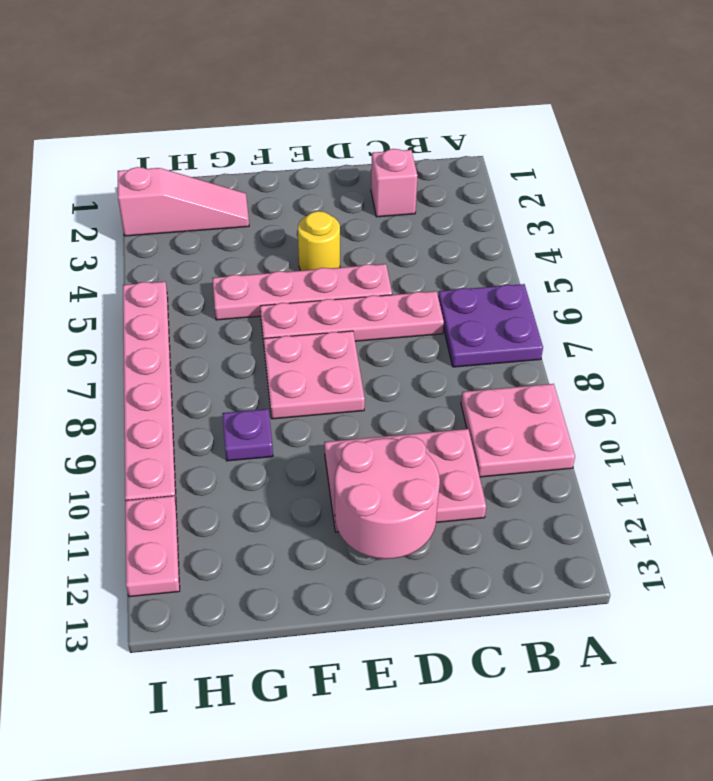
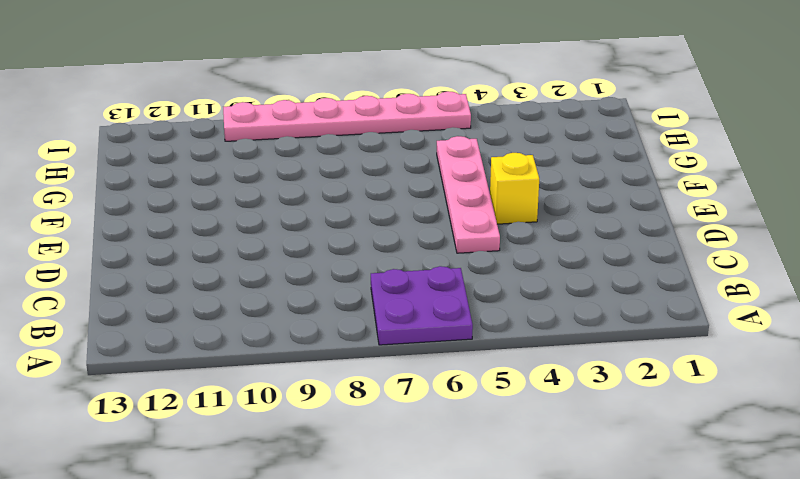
yellow 1x1 brick [490,153,539,224] -> yellow 1x1 round brick [298,211,340,271]
none -> pink 2x2 plate [461,384,575,477]
none -> pink 1x1 brick [371,149,418,217]
none -> pink 1x4 plate [260,291,444,342]

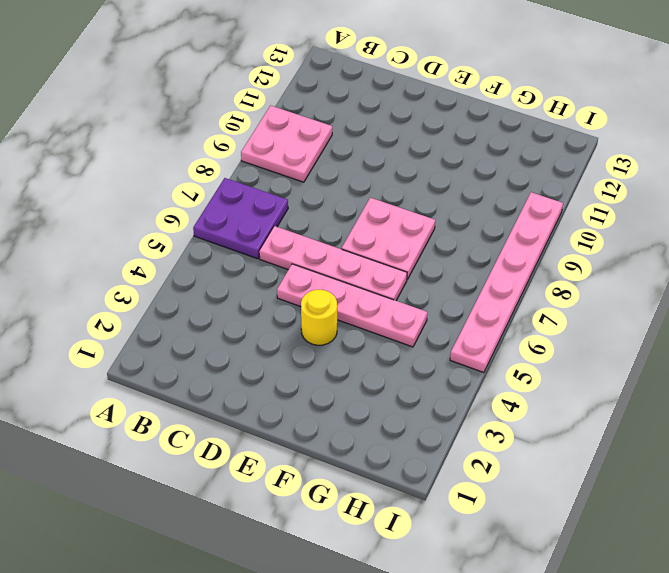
none -> pink 1x1 brick [371,149,418,217]
none -> pink 2x3 plate [324,429,486,532]
none -> pink 1x3 slope [118,167,249,236]

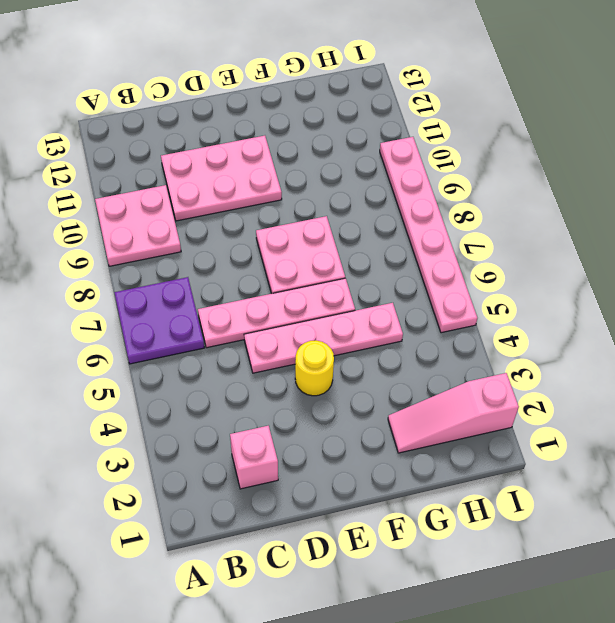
none -> purple 1x1 plate [222,409,273,461]
none -> pink 1x2 plate [125,496,180,597]
none -> pink 2x2 round brick [335,436,440,559]

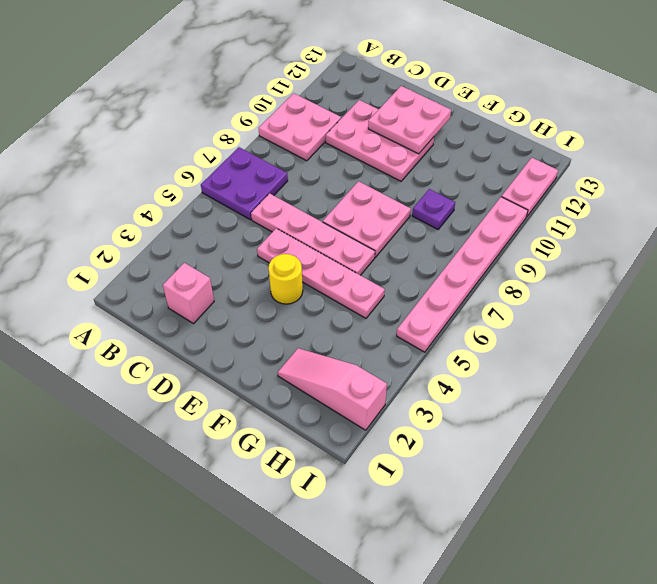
pink 2x2 plate [368,86,451,154] -> pink 2x2 round brick [335,436,440,559]

